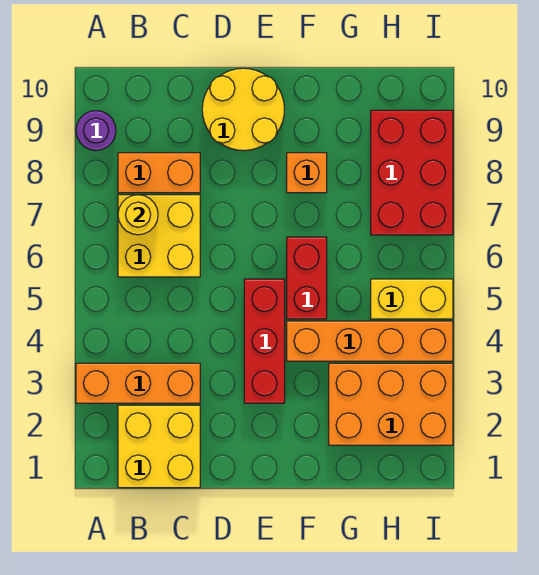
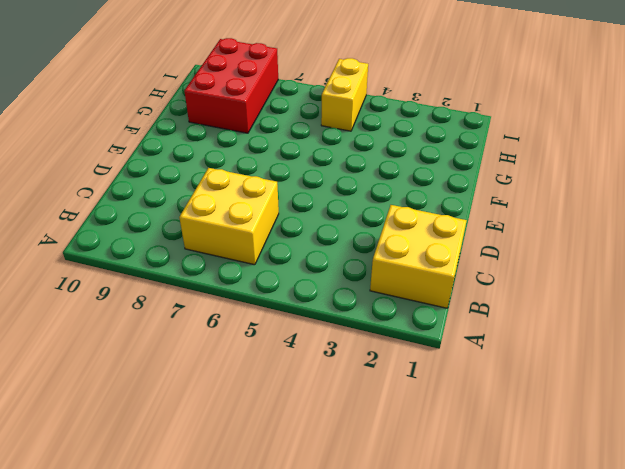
red 2x3 brick [184,38,278,133] -> red 2x3 brick turned to [371,110,453,235]
none -> orange 1x3 brick [76,363,200,403]
none -> purple 1x1 round brick [76,111,116,151]
none -> orange 1x2 brick [118,153,200,193]

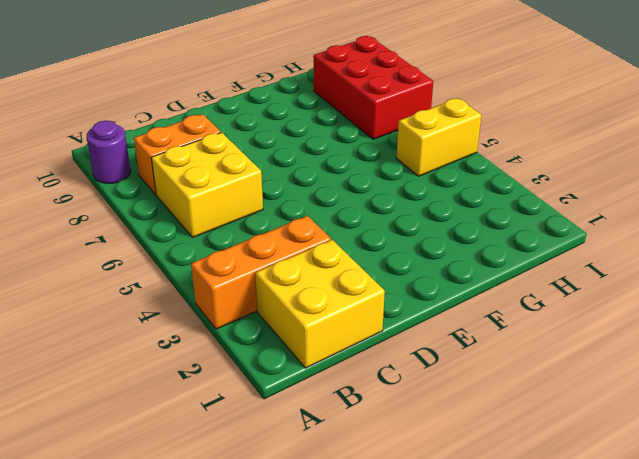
none -> yellow 2x2 round brick [202,68,285,151]
none -> red 1x3 brick [244,279,285,403]
none -> orange 1x4 brick [287,321,453,361]

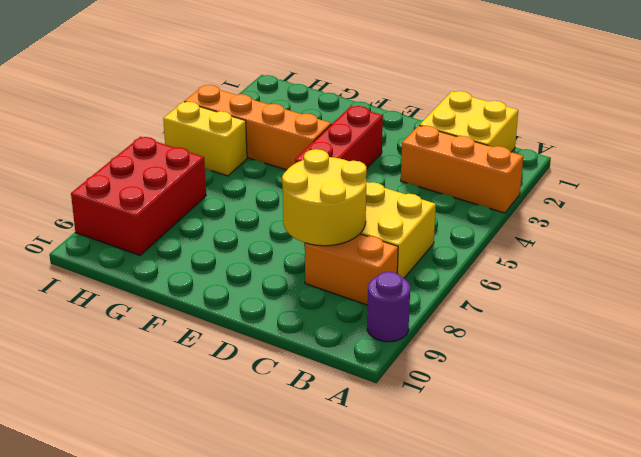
yellow 2x2 round brick [282,149,367,246] -> yellow 2x2 round brick moved to [202,68,285,151]
none -> red 1x2 brick [287,237,327,319]
none -> orange 1x1 brick [287,153,327,193]
none -> orange 2x3 brick [329,363,453,445]

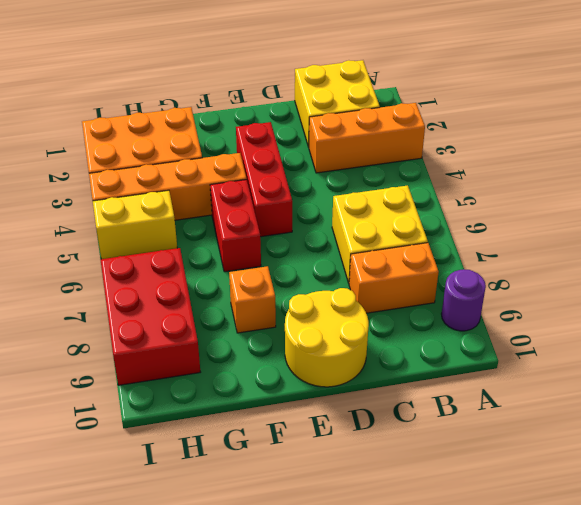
none -> yellow 1x1 round brick [118,195,158,235]

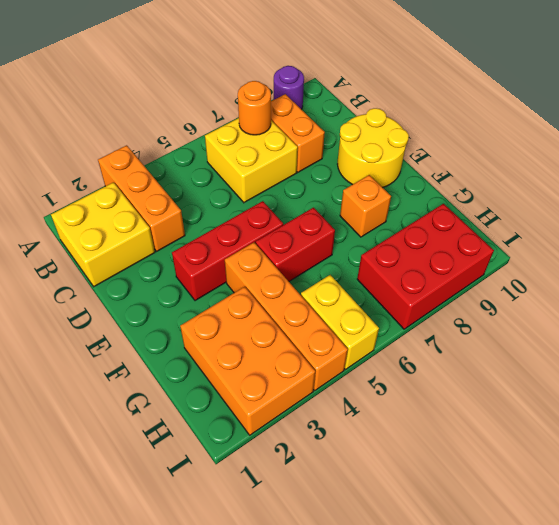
orange 1x1 round brick [238,81,271,135] -> yellow 1x1 round brick [118,195,158,235]

